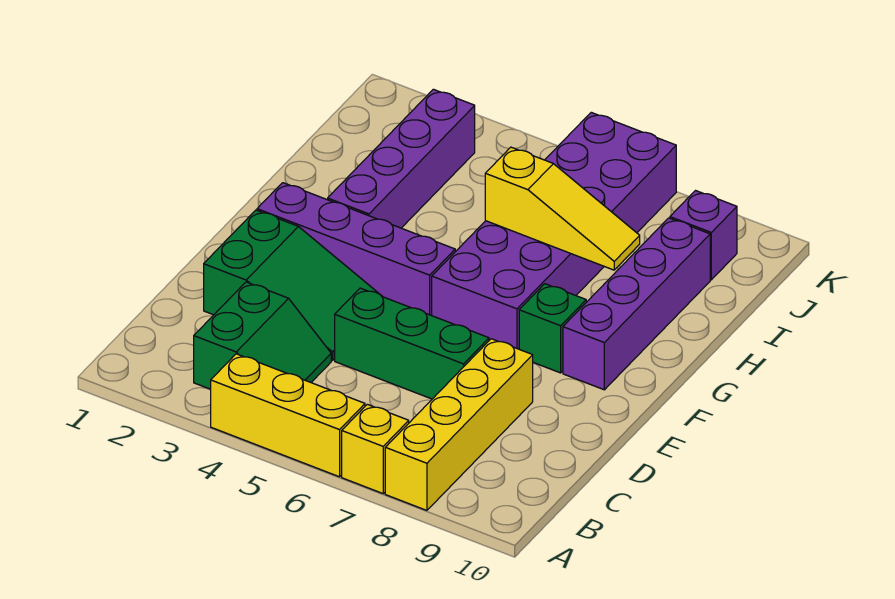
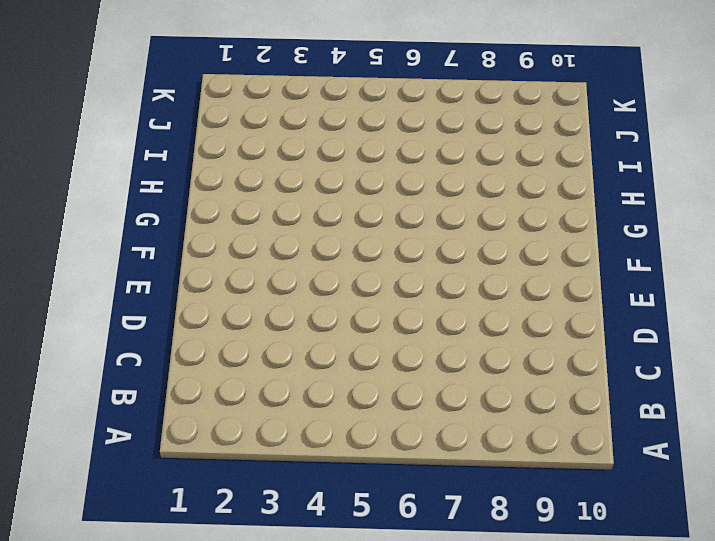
none -> yellow 1x3 brick [211,354,365,477]
none -> yellow 1x1 brick [342,404,409,493]
none -> yellow 1x4 brick [385,339,533,510]

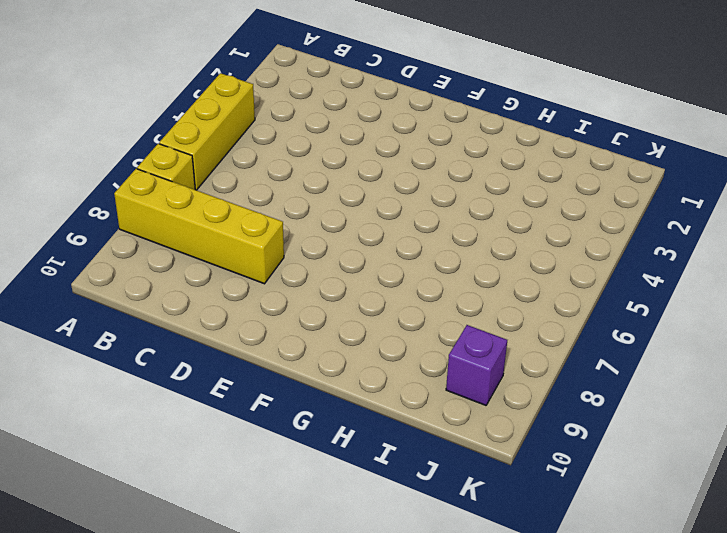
none -> green 2x2 slope [194,282,331,389]
none -> green 2x3 slope [204,210,383,361]
none -> green 1x3 brick [335,288,489,399]

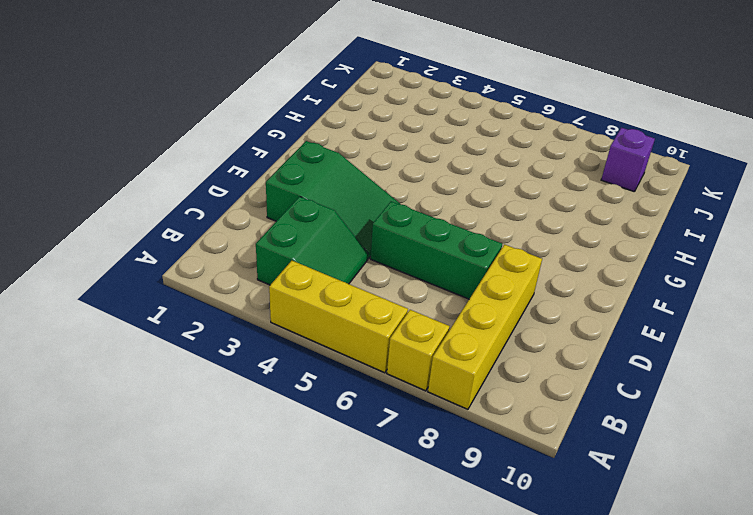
none -> purple 1x4 brick [257,183,455,315]
none -> purple 2x6 brick [432,112,676,349]
none -> green 1x1 brick [519,284,586,373]

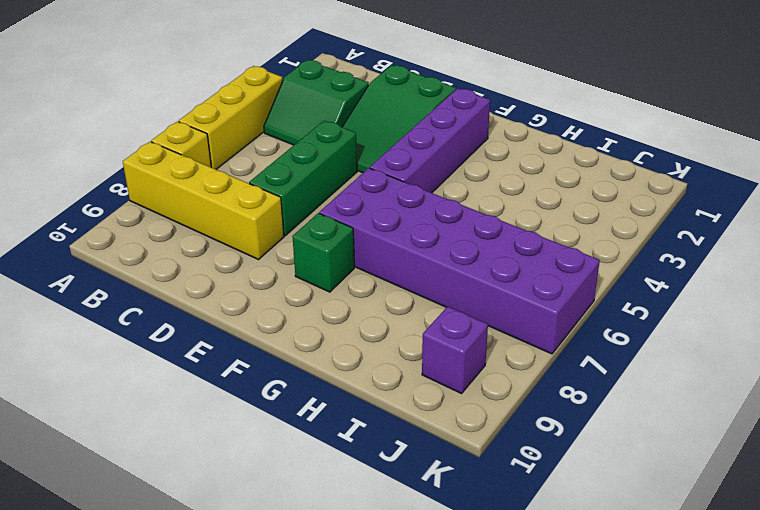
none -> purple 1x4 brick [563,218,710,390]
none -> purple 1x4 brick [328,89,475,228]
none -> yellow 1x3 slope [485,147,640,270]

